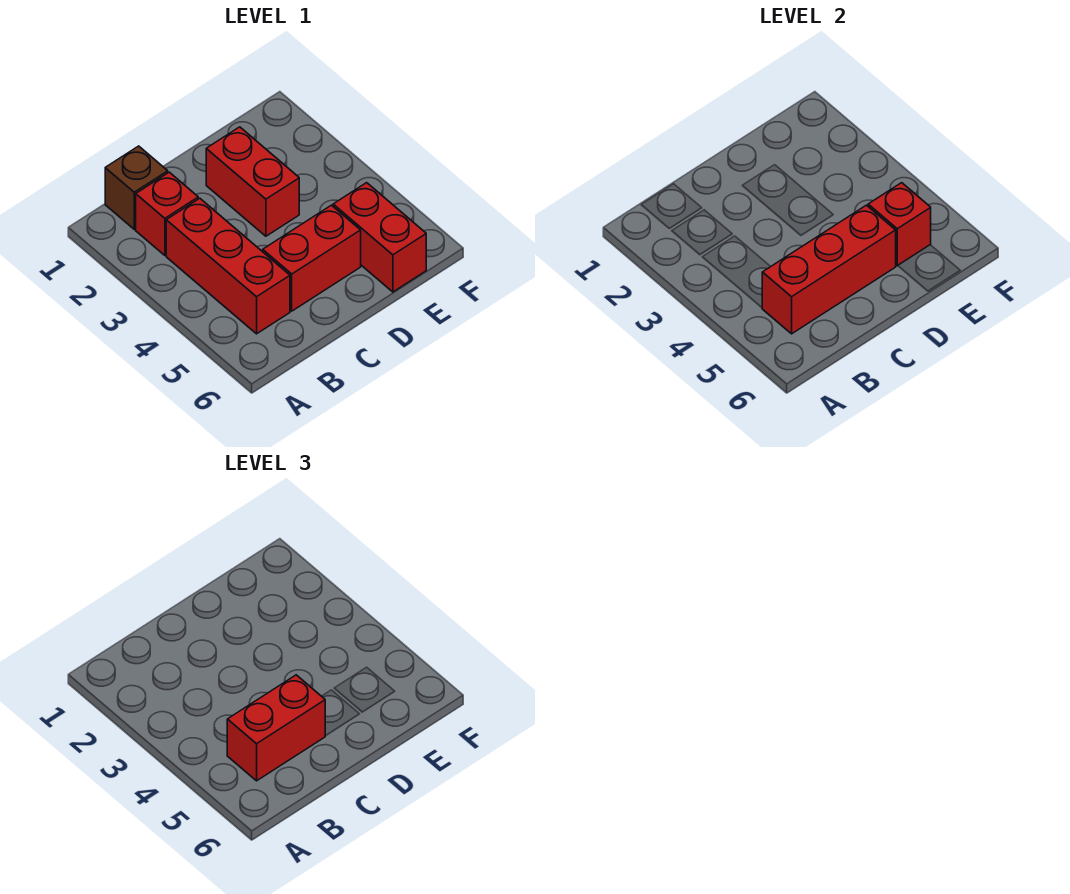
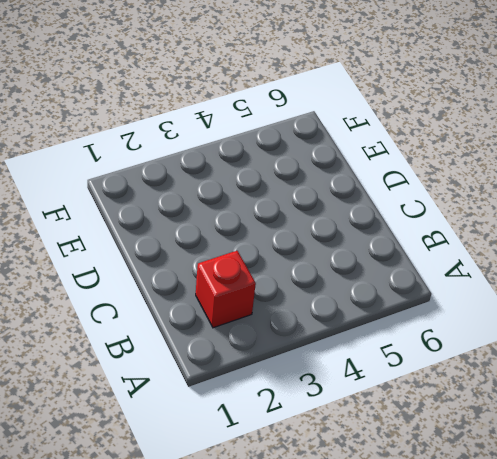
none -> brown 1x1 brick [105,146,168,229]
none -> red 1x3 brick [166,198,290,334]

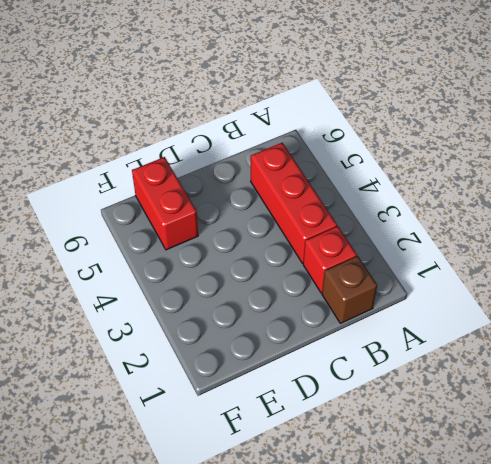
none -> red 1x2 brick [263,205,361,311]
none -> red 1x2 brick [206,127,299,236]

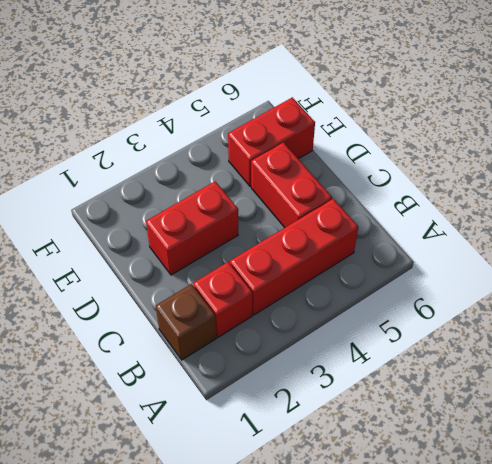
none -> red 1x3 brick [762,205,896,334]
none -> red 1x1 brick [868,183,931,266]

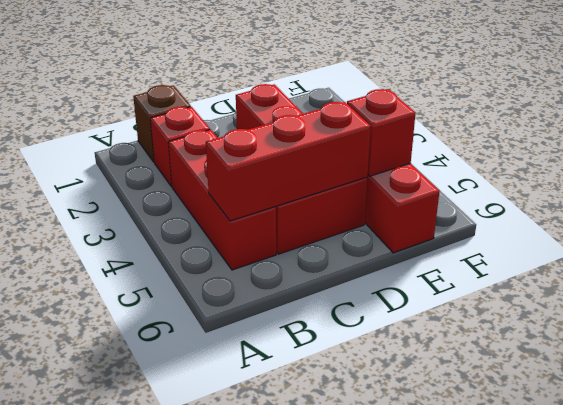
none -> red 1x2 brick [227,675,325,781]

